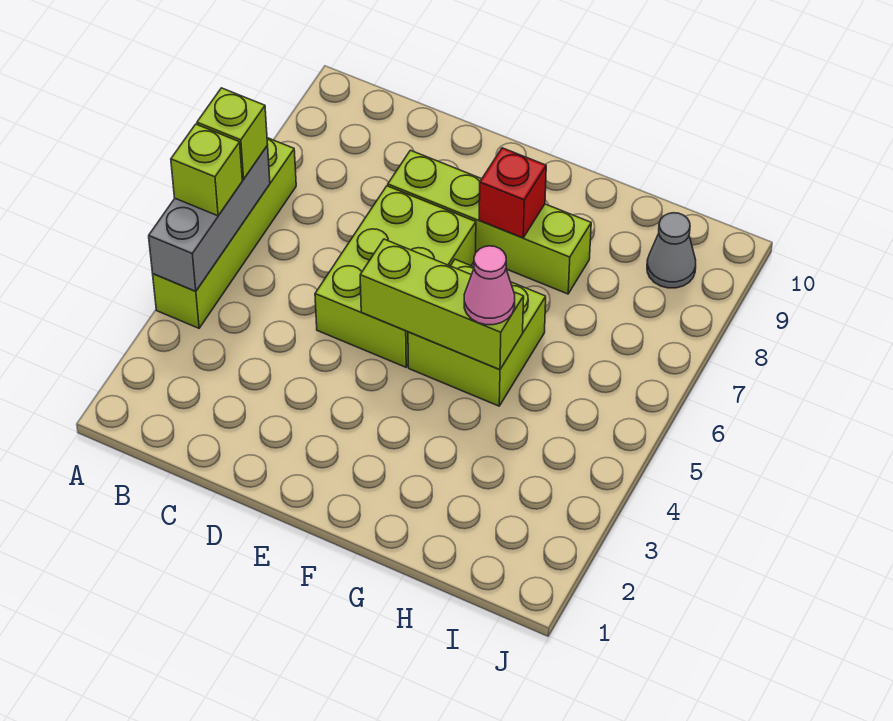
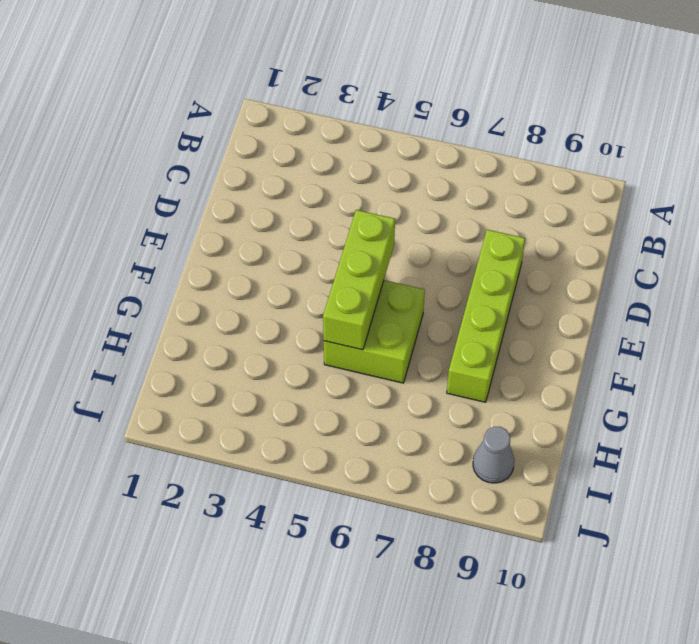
none -> lime 1x4 brick [153,138,296,328]
none -> lime 2x3 brick [315,186,476,367]

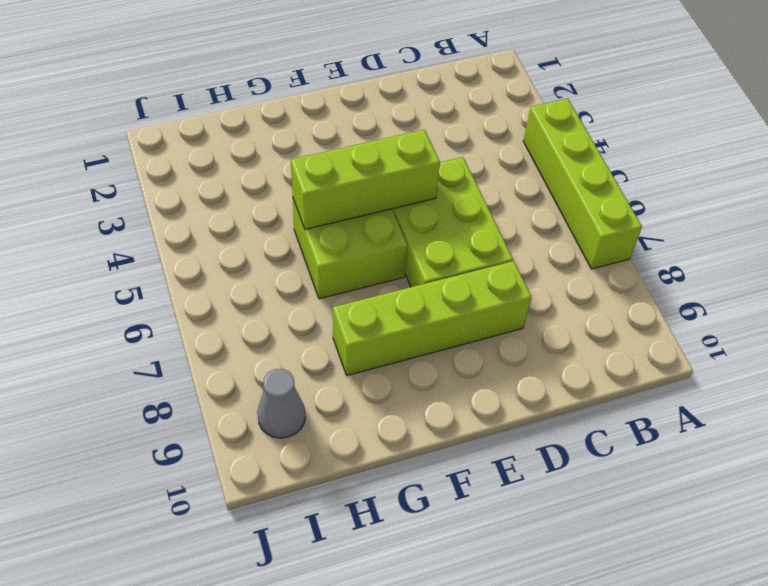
none -> grey 1x3 brick [149,146,270,291]
none -> red 1x1 brick [479,148,546,238]

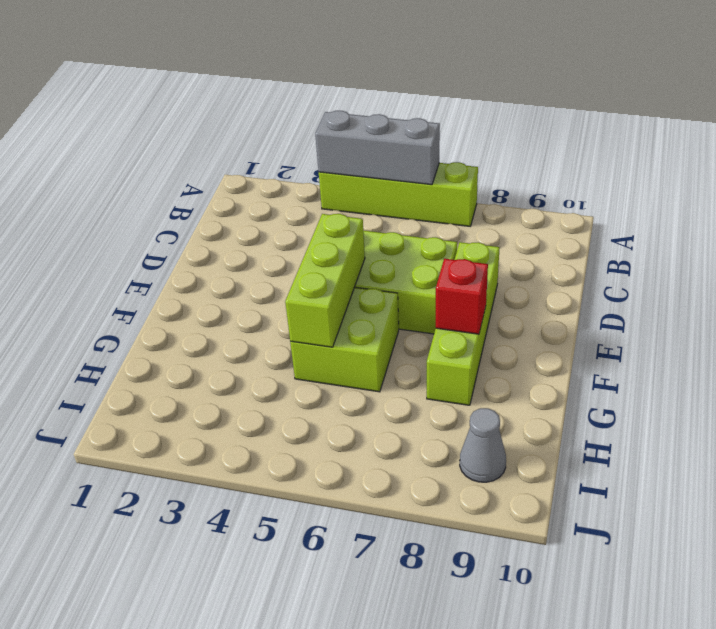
none -> lime 1x1 brick [171,124,242,216]
none -> lime 1x1 brick [197,88,268,179]

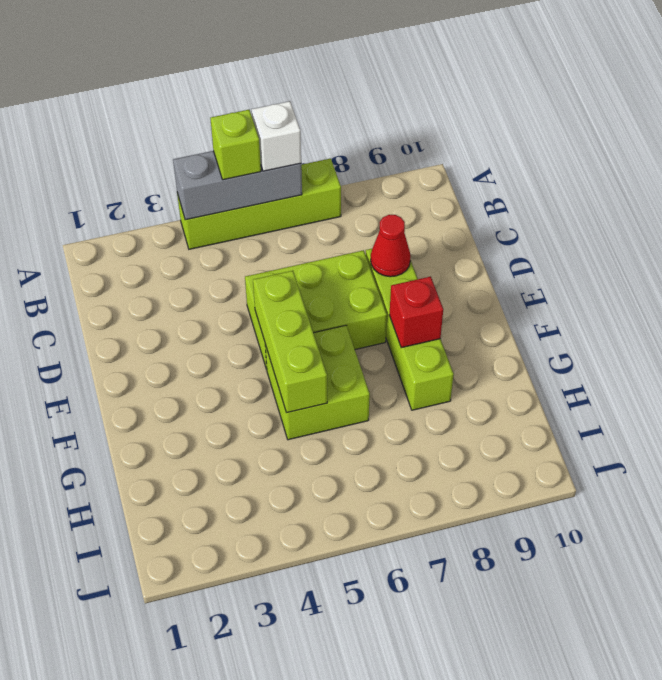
white 1x1 brick [252,101,301,171] -> lime 1x1 brick [197,88,268,179]
red 1x1 cone [371,215,411,277] -> none
none -> grey 1x1 cone [647,213,696,288]
none -> pink 1x1 cone [464,246,515,325]

